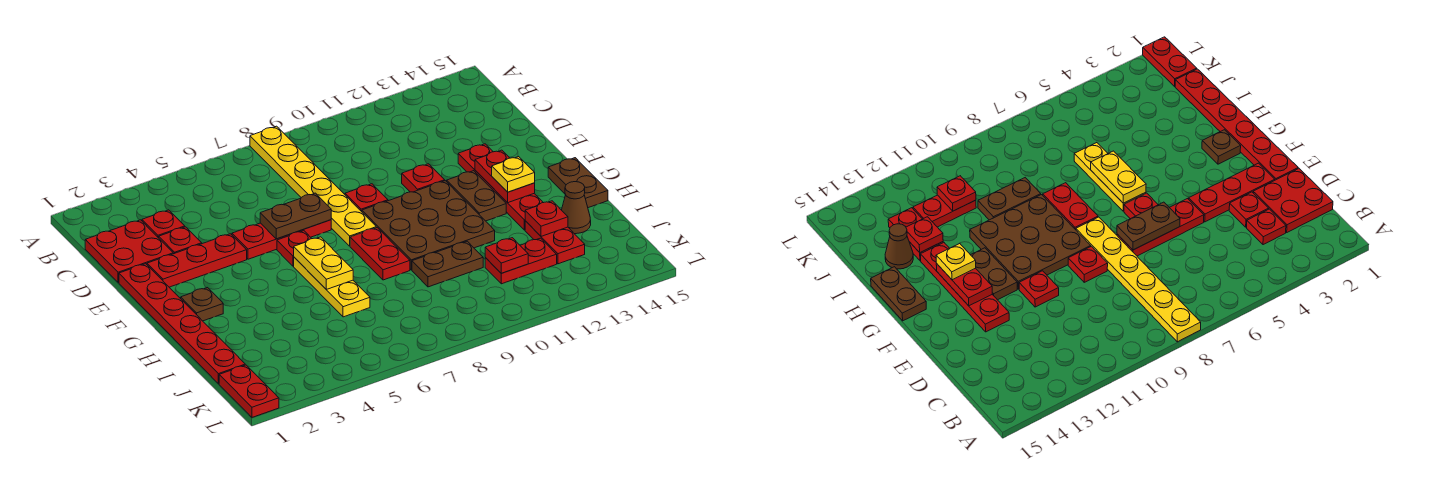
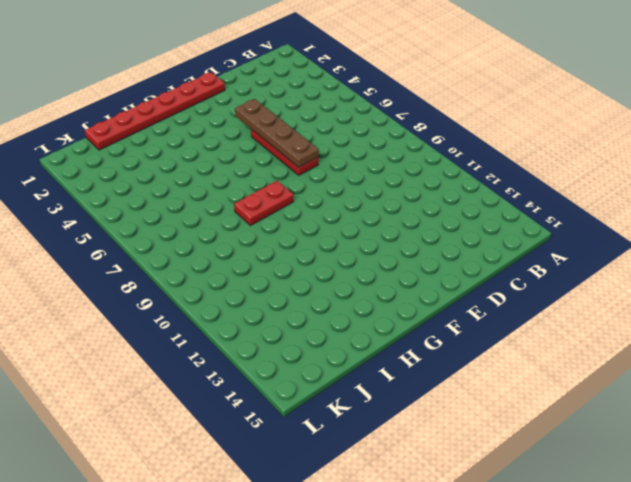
brown 1x4 plate [235,99,319,167] -> brown 1x2 plate [260,193,331,239]
none -> yellow 1x6 plate [250,126,376,246]
none -> red 2x2 plate [85,220,173,282]
none -> red 1x1 plate [142,210,185,238]

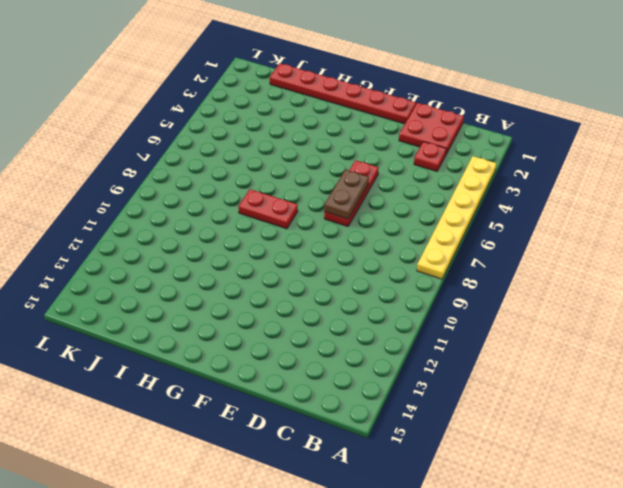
yellow 1x6 plate [417,156,496,279] -> yellow 1x6 plate turned to [250,126,376,246]
none -> red 1x1 plate [159,227,202,254]
none -> red 1x3 plate [147,234,247,287]
none -> red 1x1 plate [345,184,388,212]

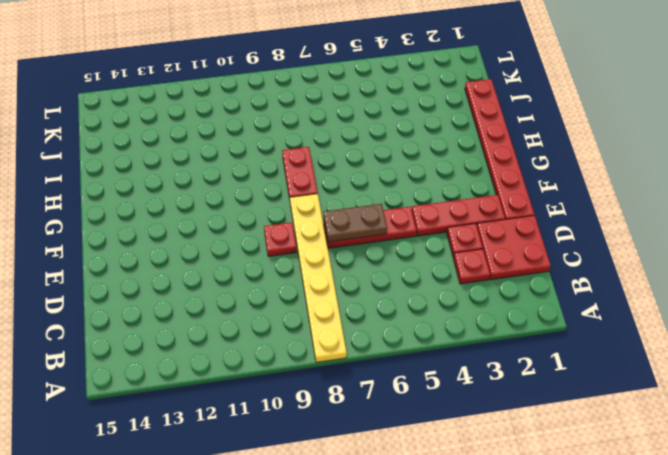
none -> red 1x1 plate [402,164,445,192]
none -> red 1x4 plate [458,144,543,230]
none -> red 1x1 plate [277,231,312,266]

